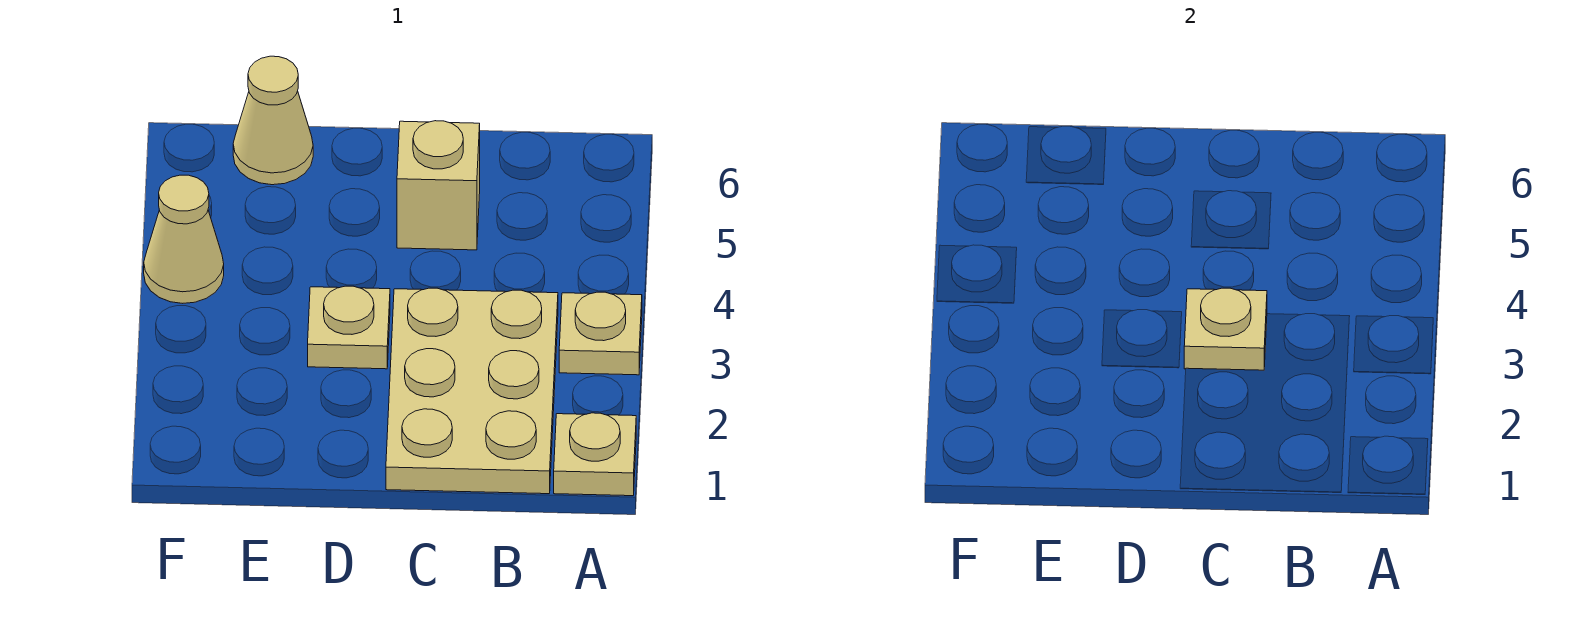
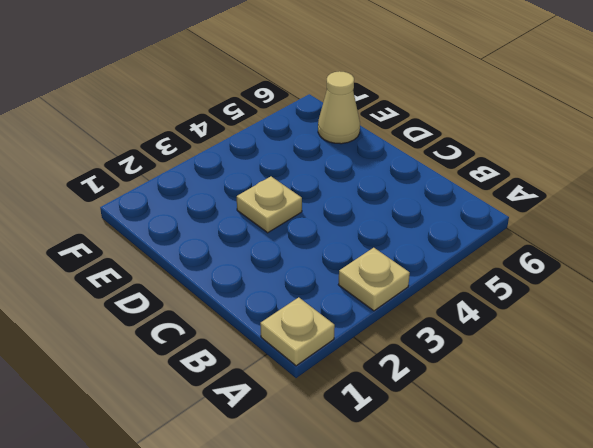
none -> tan 2x3 plate [386,288,558,494]
none -> tan 1x1 brick [397,121,480,250]

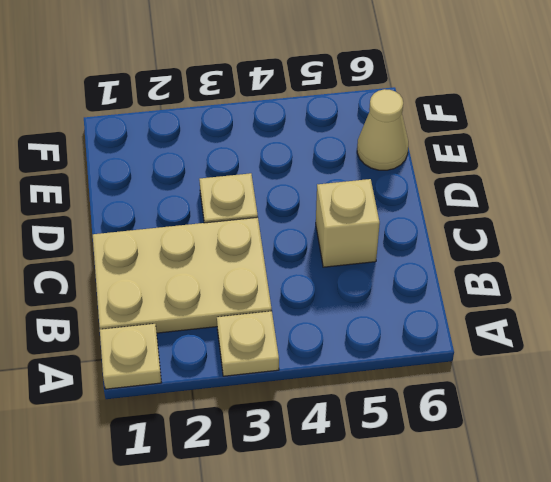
none -> tan 1x1 cone [144,175,224,303]
none -> tan 1x1 plate [1184,288,1267,370]

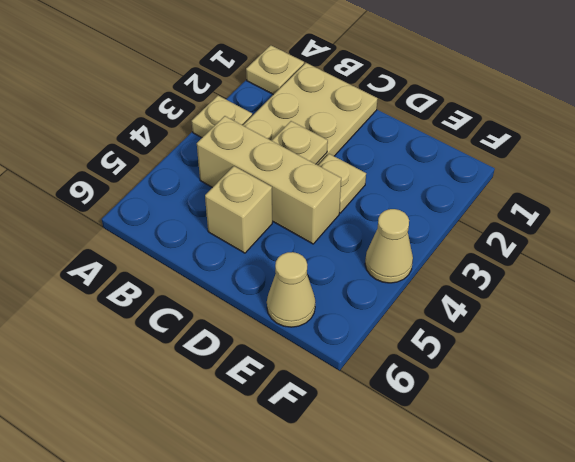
tan 1x3 brick [197,116,341,244] -> none

